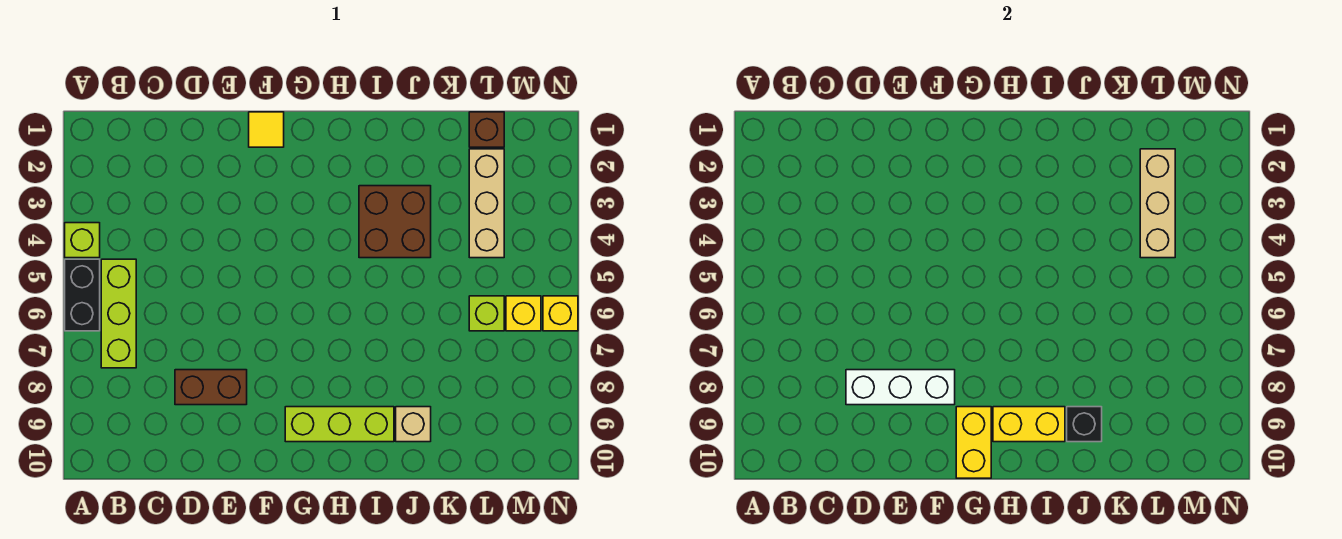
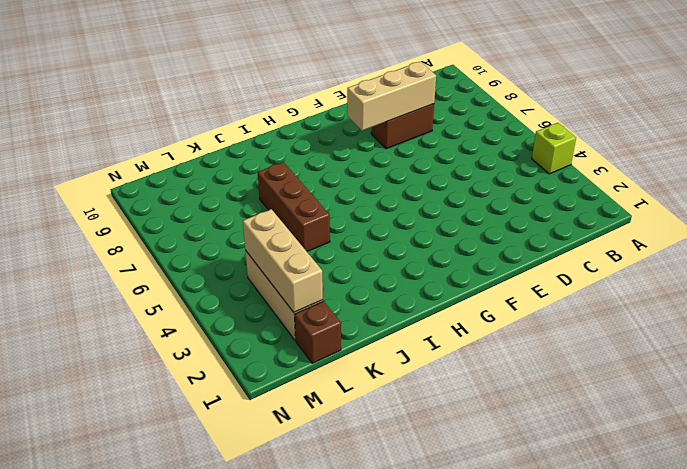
tan 1x3 brick [347,62,436,131] -> white 1x3 brick [846,370,955,405]
brown 1x3 brick [258,162,330,251] -> none
none -> black 1x2 brick [65,259,100,331]
none -> lime 1x3 brick [101,259,136,368]
none -> yellow 1x1 tile [249,112,284,147]

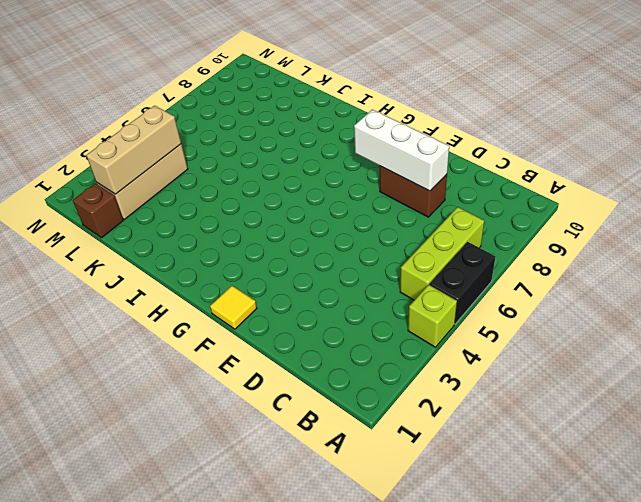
none -> lime 1x3 brick [285,407,394,442]
none -> brown 2x2 brick [359,186,431,258]
none -> tan 1x1 brick [396,407,431,442]

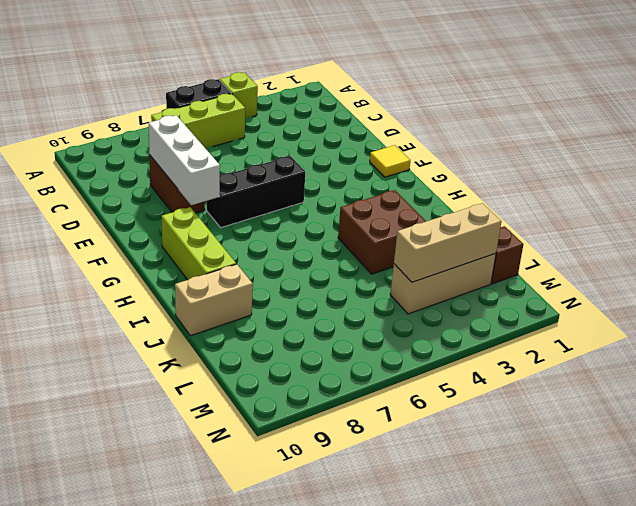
black 1x3 brick [207,156,305,228] -> none
tan 1x2 brick [175,264,253,336] -> tan 1x1 brick [396,407,431,442]
none -> lime 1x1 brick [469,296,504,331]
none -> yellow 1x1 brick [506,296,541,331]
none -> yellow 1x1 brick [543,296,578,331]

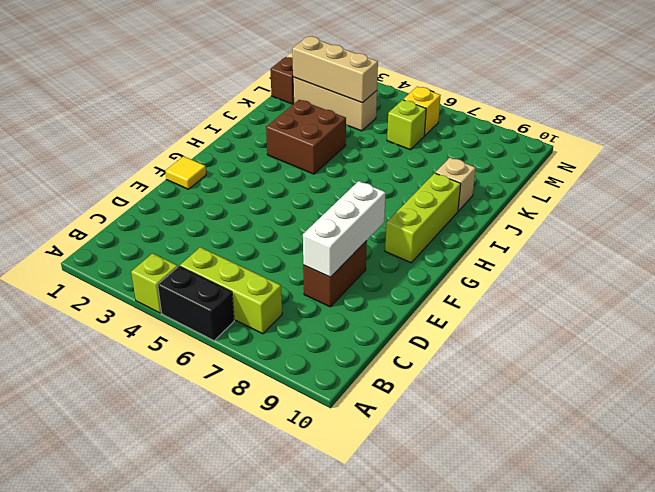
none -> yellow 1x1 brick [543,296,578,331]
none -> yellow 1x2 brick [956,407,991,478]
none -> yellow 1x2 brick [993,407,1065,442]

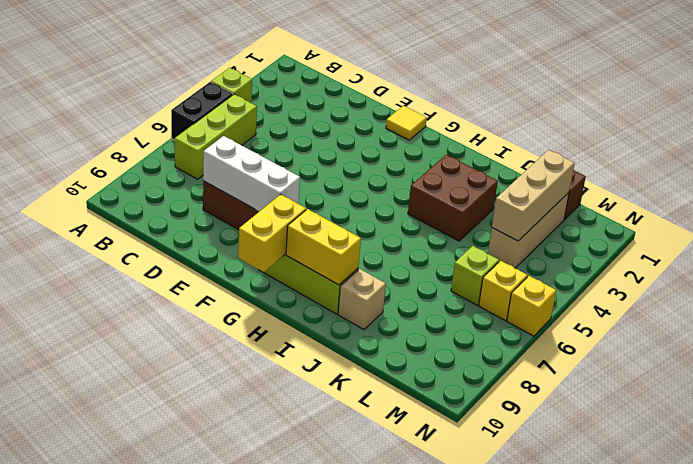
none -> black 1x1 brick [1067,407,1102,442]

